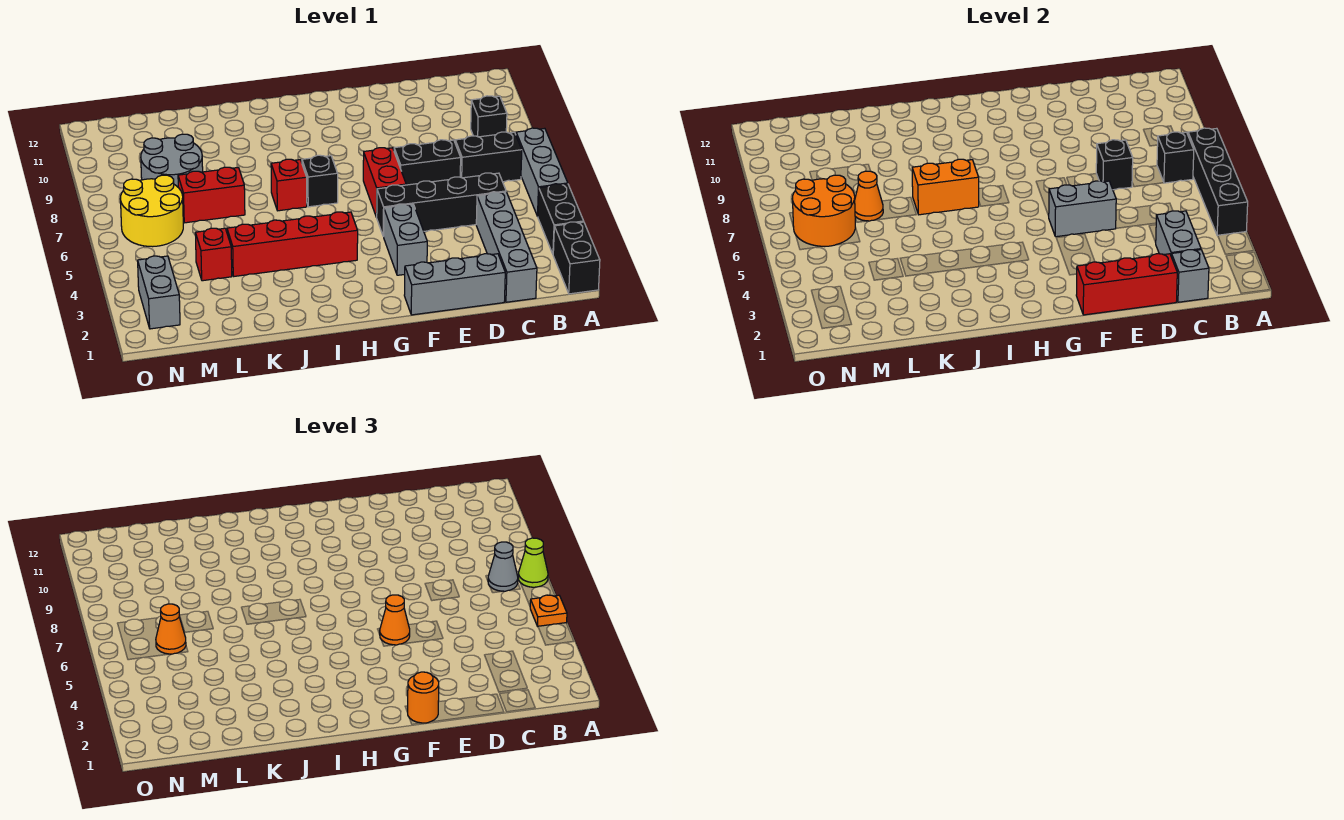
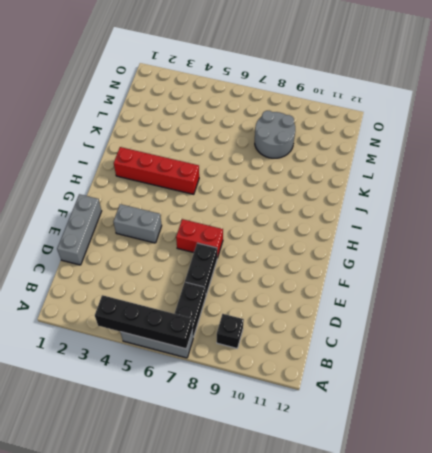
red 1x4 brick [114,147,199,194] -> red 1x4 brick turned to [227,212,358,276]
none -> black 1x2 brick [553,222,600,294]
none -> black 1x2 brick [538,184,584,254]
none -> grey 1x4 brick [476,192,537,302]
none -> black 1x4 brick [377,173,506,236]

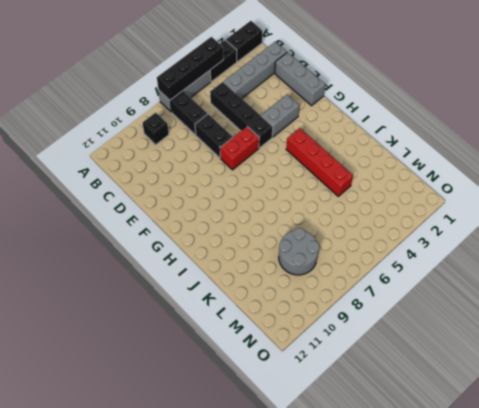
none -> black 1x1 brick [302,155,338,207]
none -> red 1x1 brick [271,159,307,211]
none -> red 1x2 brick [178,167,245,223]
none -> red 1x1 brick [195,228,232,281]

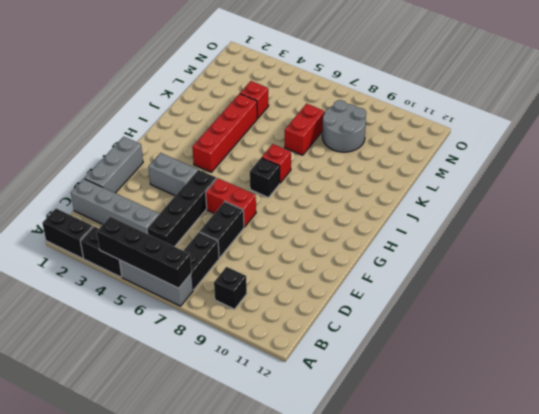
none -> yellow 2x2 round brick [120,175,183,247]
none -> grey 1x2 brick [138,256,180,329]
none -> black 1x1 brick [1157,132,1194,183]
none -> grey 1x1 brick [1171,250,1209,302]

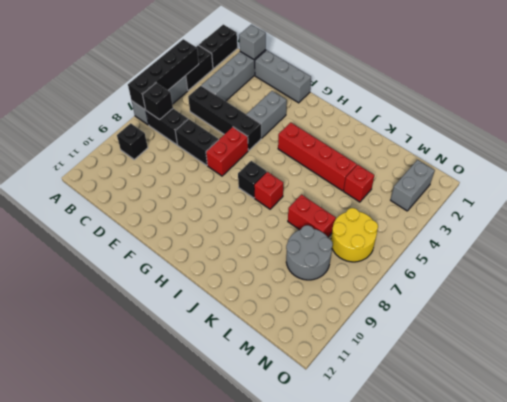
none -> grey 1x2 brick [1156,211,1201,256]
none -> red 1x3 brick [1076,254,1177,315]
none -> black 1x1 brick [1096,140,1133,190]
none -> grey 1x2 brick [1049,181,1116,237]

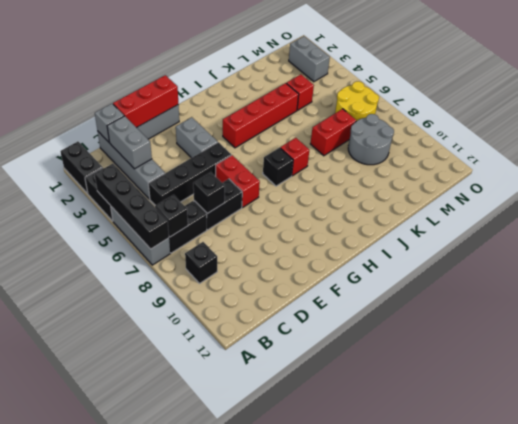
none -> grey 1x2 brick [1049,181,1116,237]
none -> orange 1x2 brick [912,159,979,215]
none -> orange 1x1 cone [855,171,883,221]
none -> orange 2x2 round brick [792,175,855,247]

